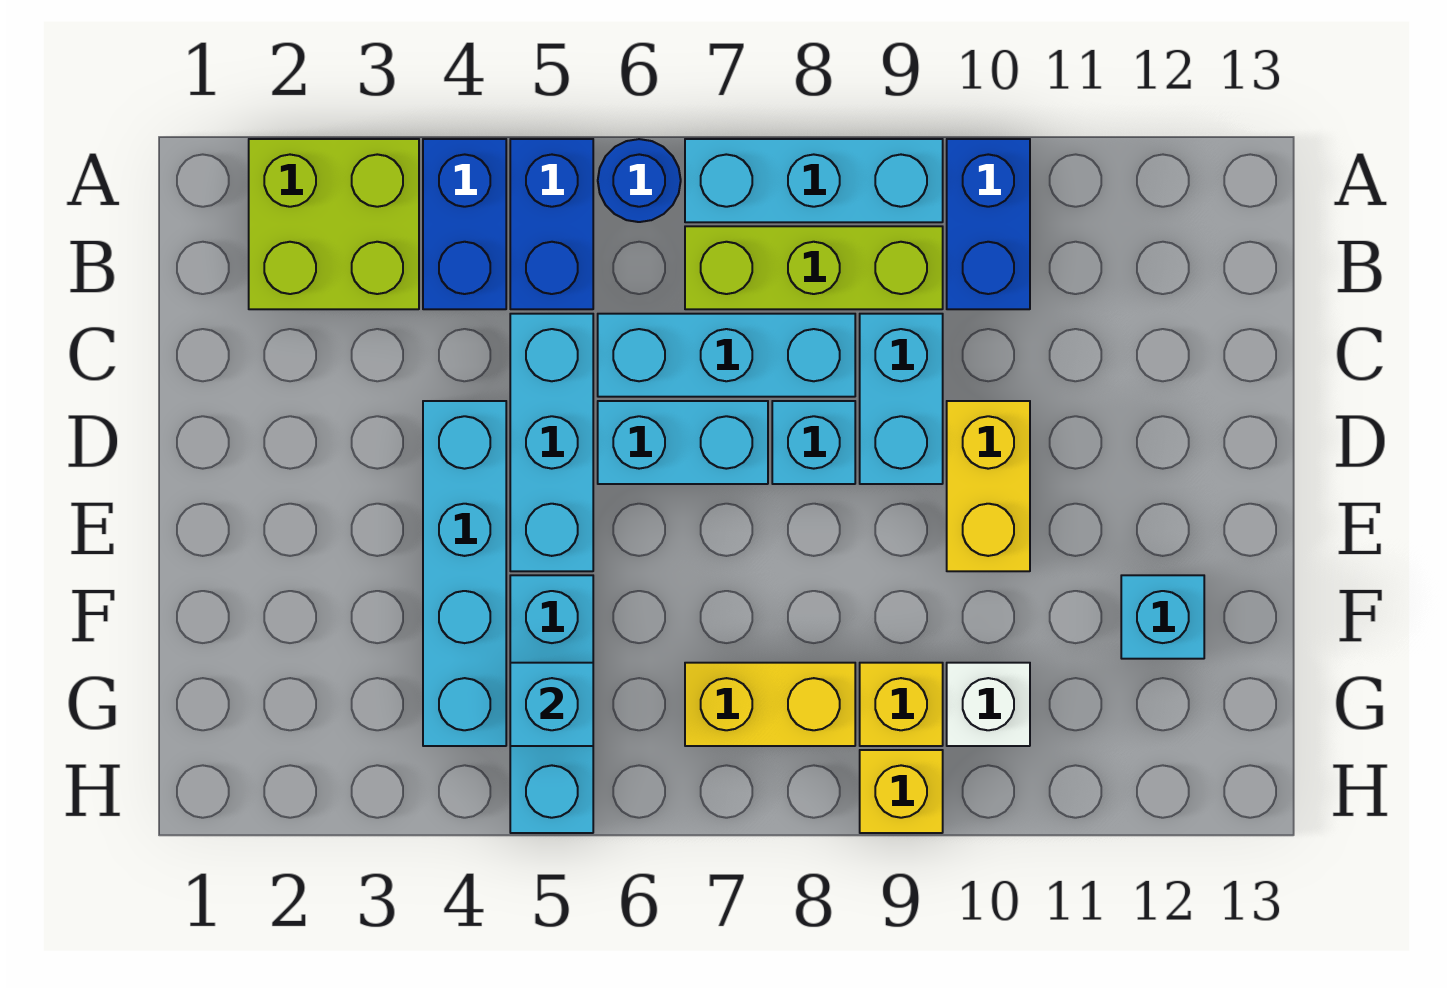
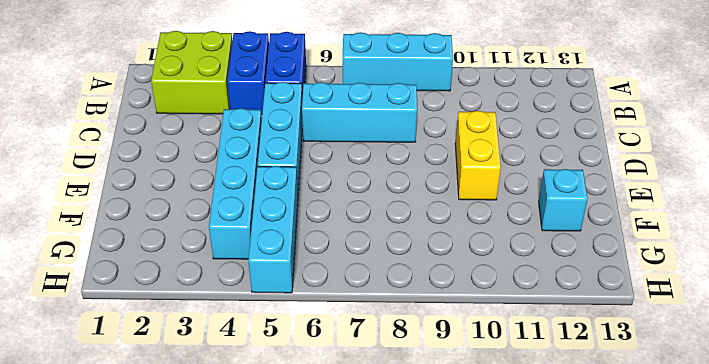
none -> blue 1x1 round brick [598,139,681,222]
none -> blue 1x2 brick [947,139,1030,309]
none -> lime 1x3 brick [685,226,943,309]

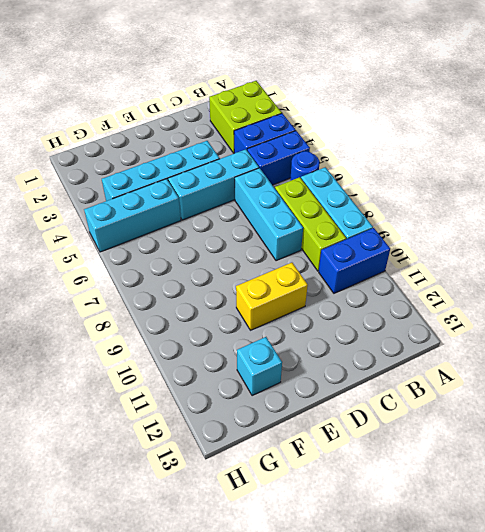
none -> cyan 1x2 brick [860,314,943,484]
none -> cyan 1x2 brick [598,401,768,484]
none -> cyan 1x1 brick [772,401,855,484]

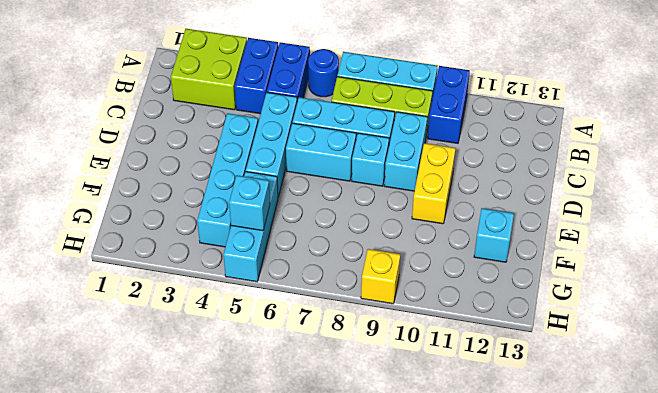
none -> yellow 1x2 brick [685,663,855,746]
none -> yellow 1x1 brick [860,663,943,746]
none -> white 1x1 brick [947,663,1030,746]

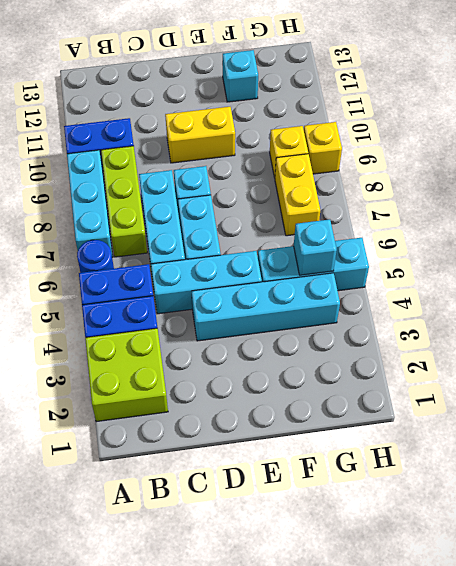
none -> cyan 1x2 brick [860,314,943,484]
none -> white 1x1 brick [947,663,1030,746]

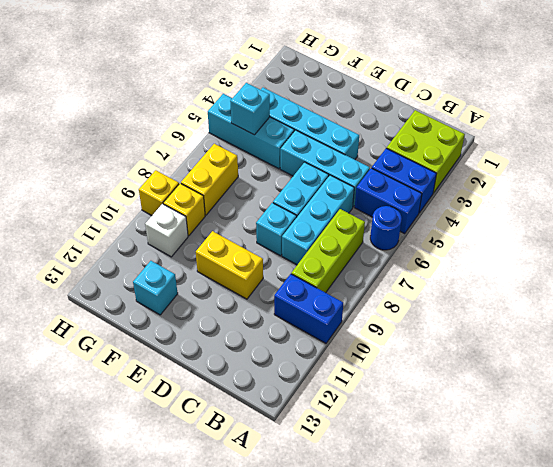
none -> cyan 1x3 brick [685,139,943,222]
none -> cyan 1x2 brick [860,314,943,484]

